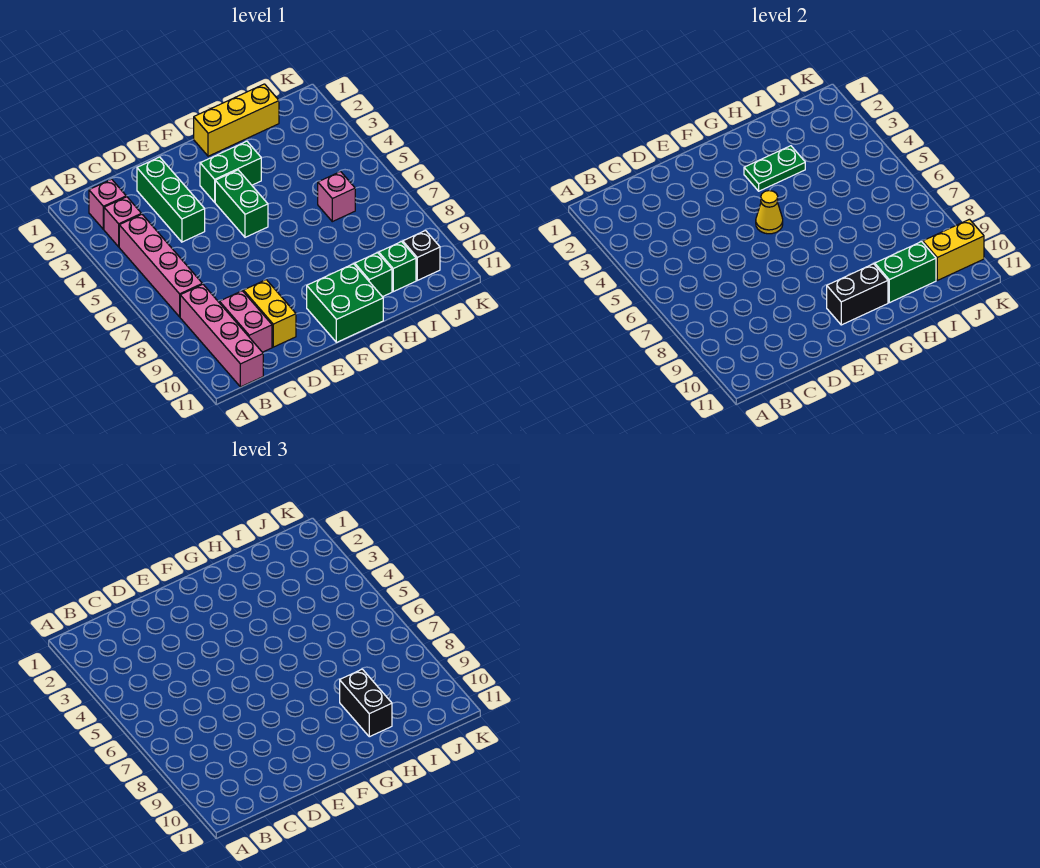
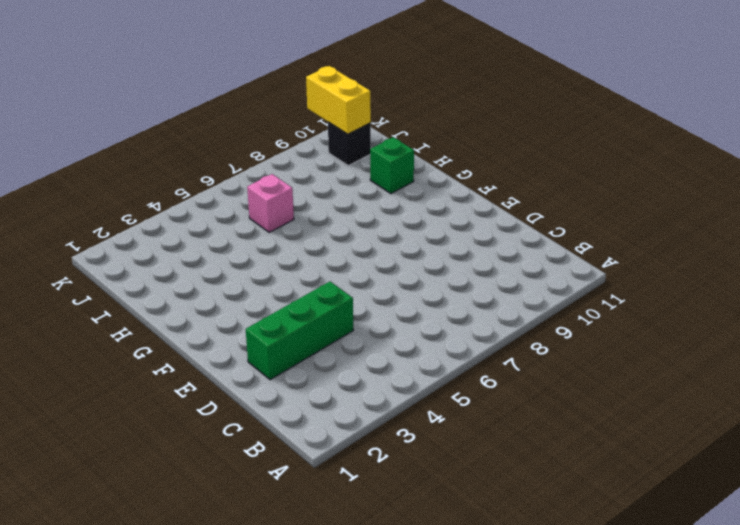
none -> pink 1x1 brick [89,179,126,229]
none -> pink 1x1 brick [104,197,141,247]
none -> pink 1x4 brick [119,214,202,317]

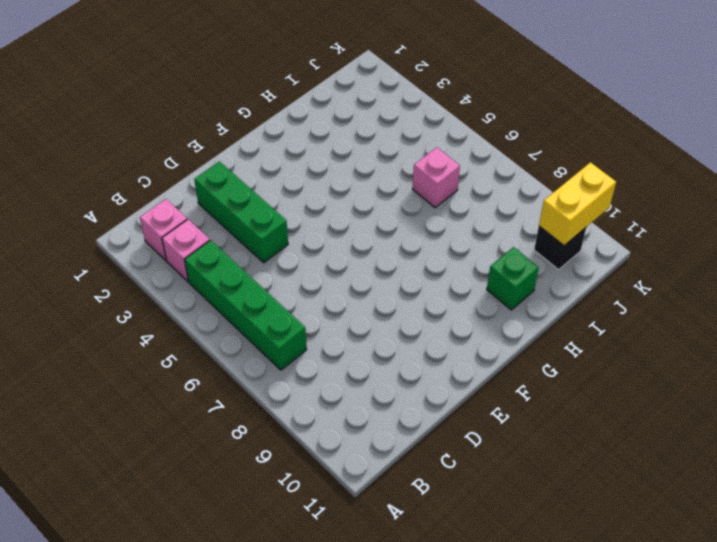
green 1x4 brick [184,240,307,370] -> pink 1x4 brick [119,214,202,317]
none -> pink 1x4 brick [180,284,263,387]
none -> pink 1x2 brick [220,291,272,352]
none -> yellow 1x2 brick [244,280,296,347]

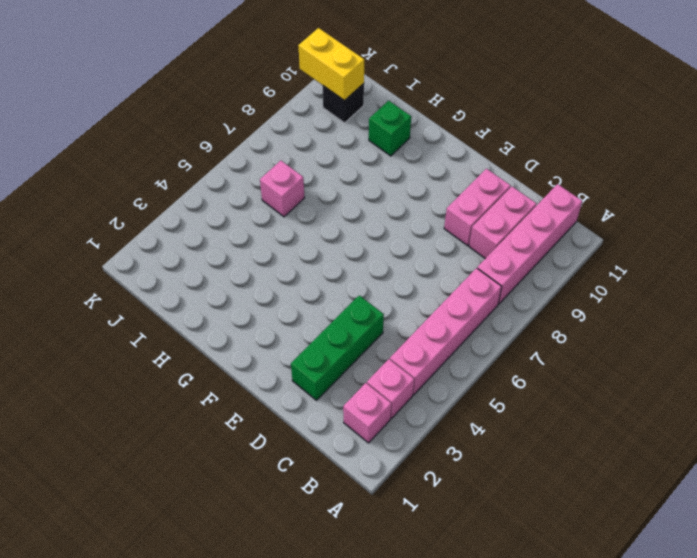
pink 1x2 brick [444,169,511,246] -> yellow 1x2 brick [244,280,296,347]
none -> green 1x2 brick [200,141,261,202]
none -> green 1x2 brick [215,170,268,237]
none -> green 2x2 brick [307,264,383,342]

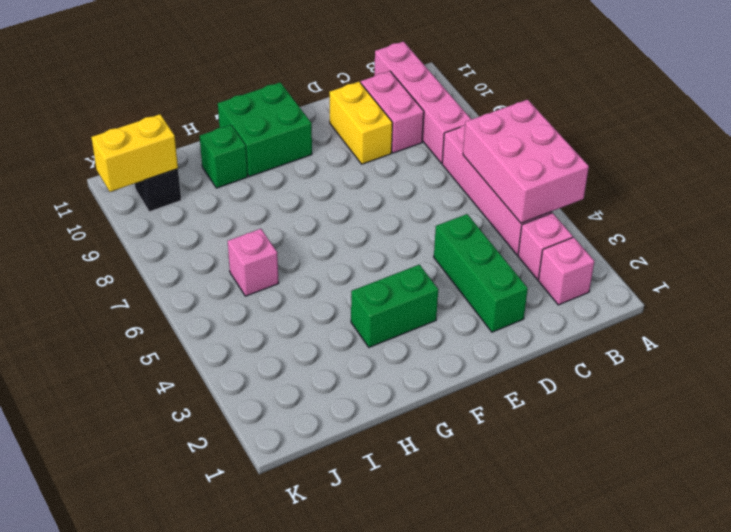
pink 2x3 brick [463,100,589,223] -> none
none -> green 1x2 brick [215,170,268,237]
none -> yellow 1x3 brick [194,84,279,156]
none -> green 1x1 brick [379,242,416,292]

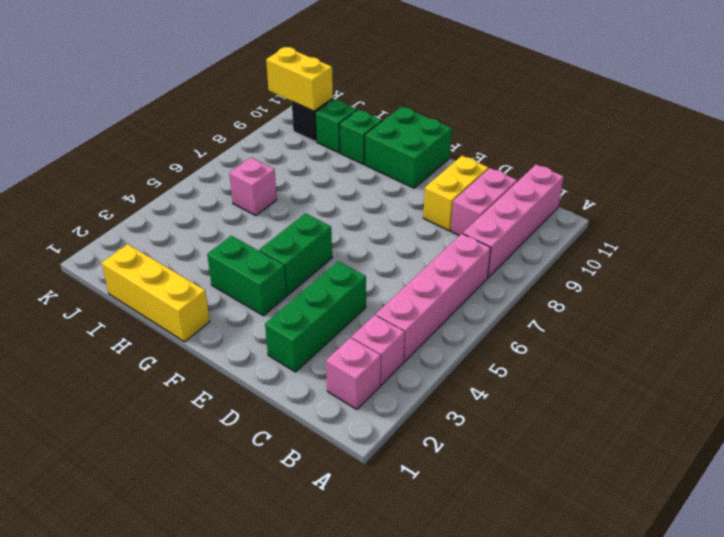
none -> yellow 1x1 cone [756,191,783,234]
none -> black 1x2 brick [827,264,888,325]
none -> green 1x2 plate [744,146,805,191]

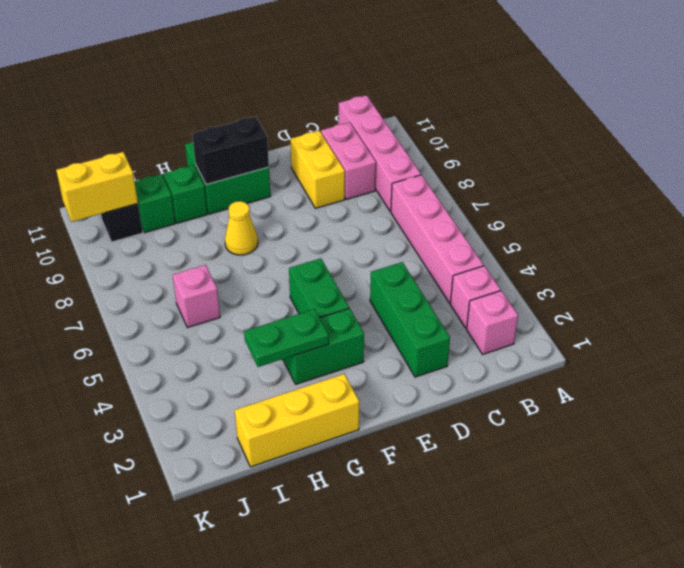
yellow 1x1 cone [225,201,258,255] -> yellow 1x1 cone moved to [756,191,783,234]
none -> green 1x2 brick [875,242,936,303]
none -> black 1x2 brick [340,669,392,737]

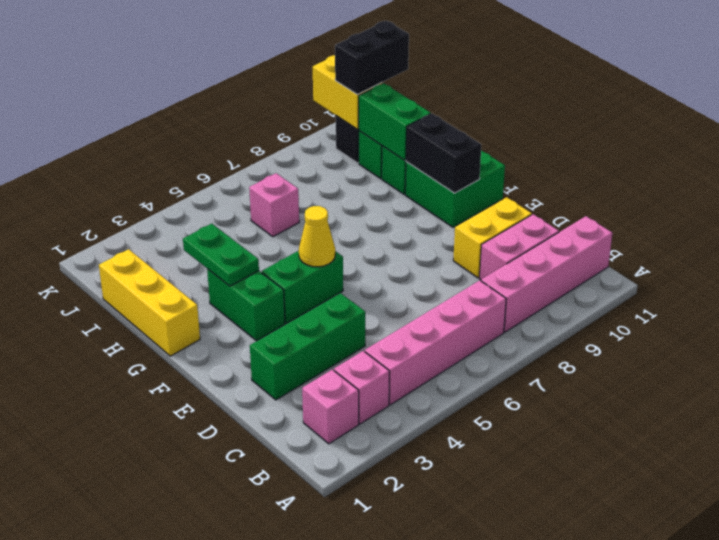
black 1x2 brick [335,21,409,95] -> black 1x2 brick moved to [340,669,392,737]

